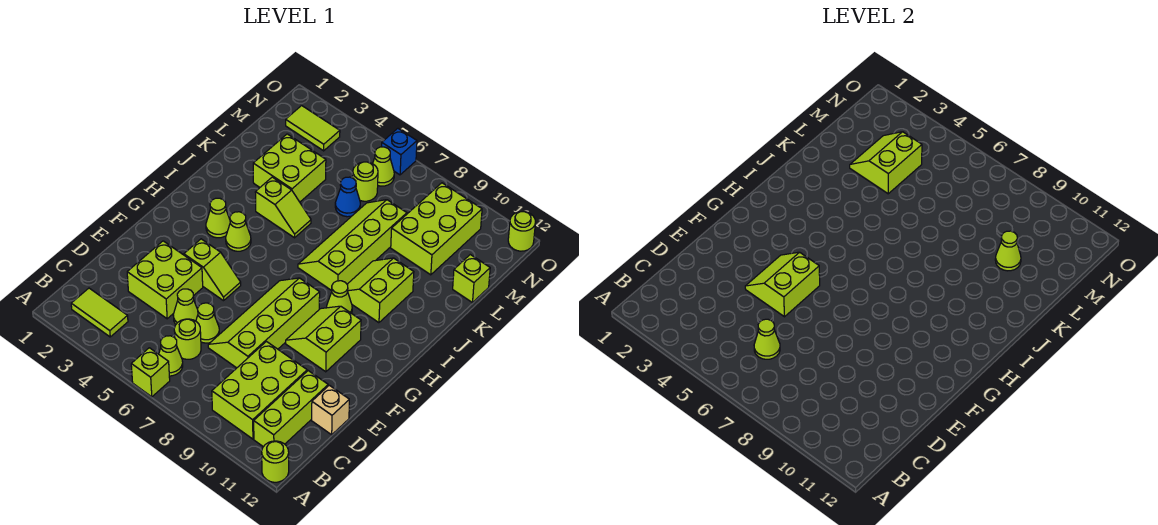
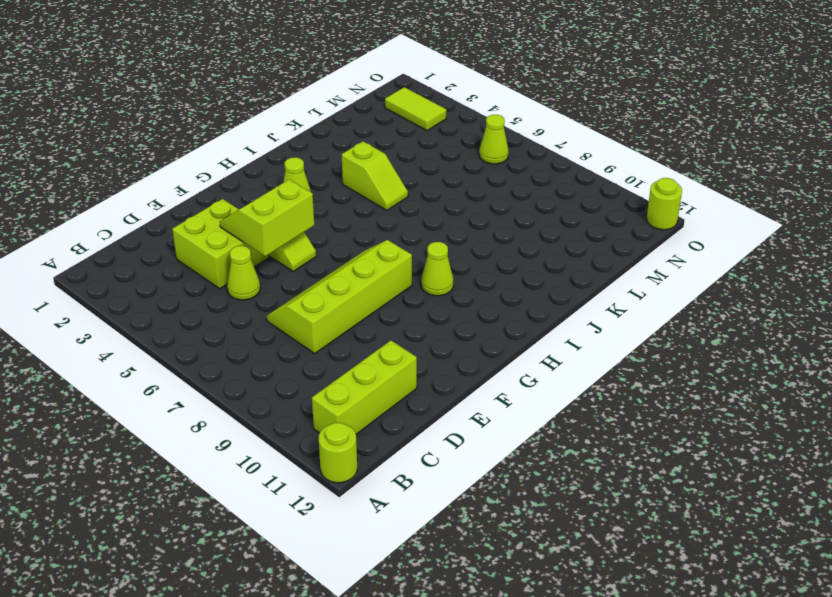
none -> lime 1x1 brick [131,348,170,397]
none -> lime 1x2 tile [71,288,128,337]
none -> lime 1x1 cone [159,336,183,376]
none -> lime 2x3 brick [212,342,307,439]

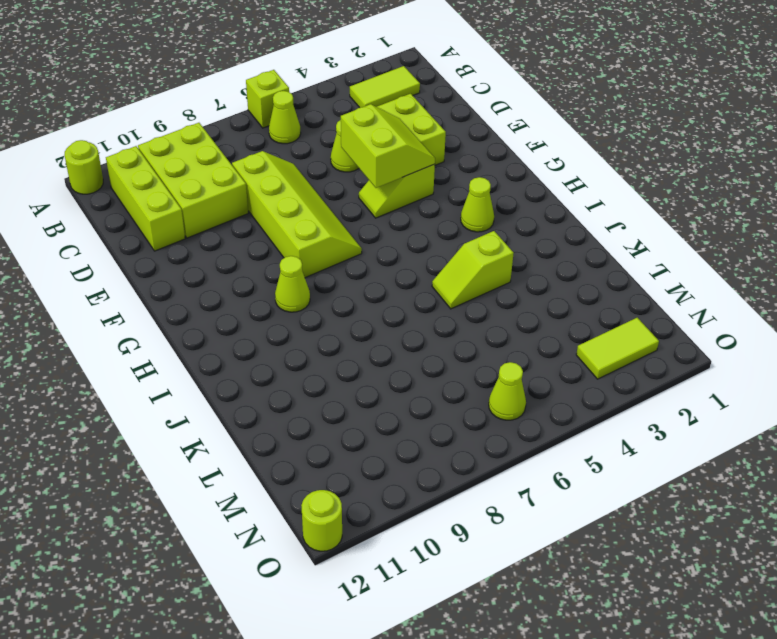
none -> lime 1x1 round brick [174,319,201,359]
none -> lime 1x1 cone [196,303,219,343]
none -> tan 1x1 brick [312,385,349,435]
none -> lime 2x2 slope [286,306,361,372]

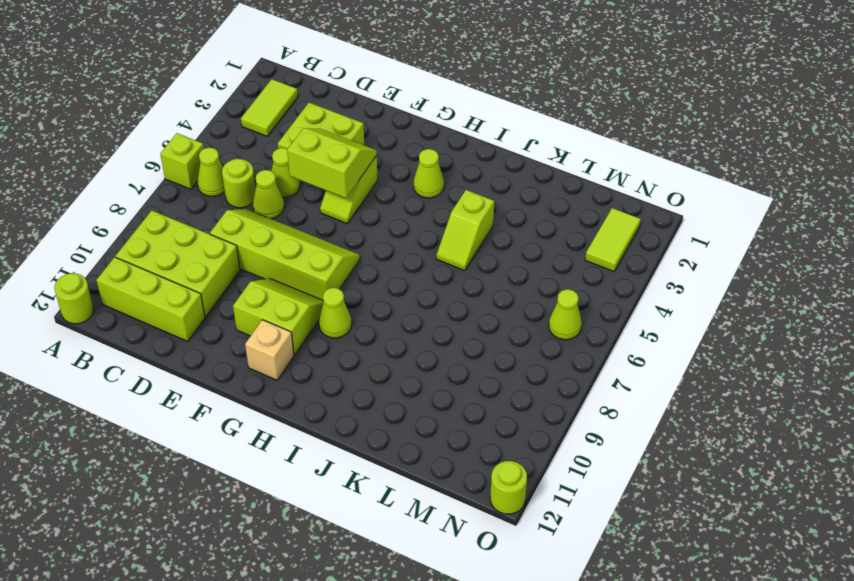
tan 1x1 brick [245,320,294,380] -> tan 1x1 brick moved to [312,385,349,435]
none -> lime 1x1 cone [226,212,251,251]
none -> lime 2x4 slope [298,200,407,291]
none -> lime 2x2 slope [347,258,414,323]
none -> lime 2x2 brick [253,134,326,202]

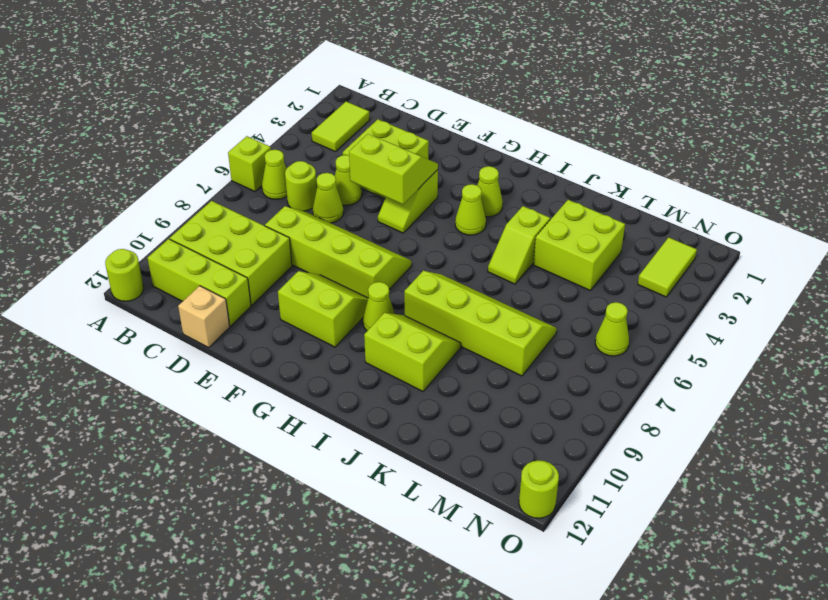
none -> blue 1x1 cone [335,177,360,217]
none -> lime 2x3 brick [391,183,482,275]
none -> lime 1x1 brick [453,255,490,303]
none -> lime 1x1 round brick [353,162,378,201]

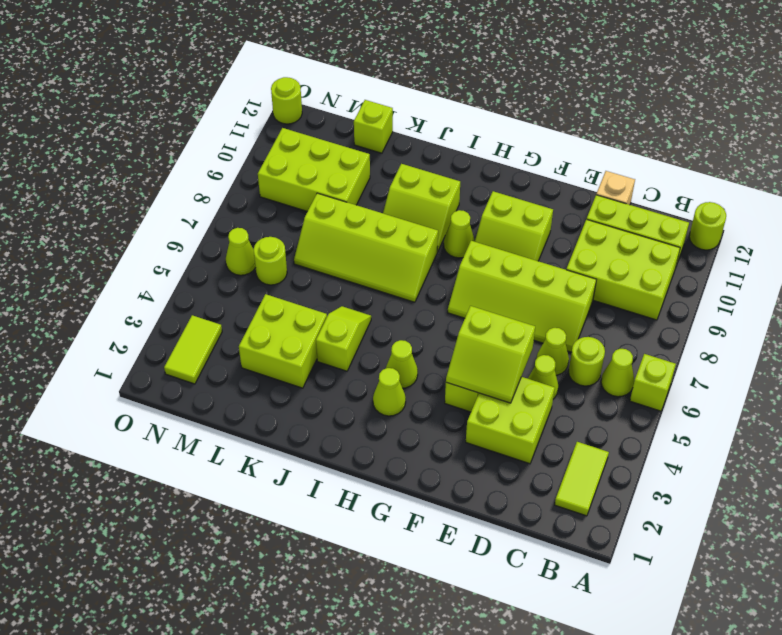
none -> blue 1x1 cone [335,177,360,217]
none -> blue 1x1 brick [382,129,417,175]
none -> lime 1x1 cone [754,319,780,359]
none -> lime 2x2 slope [850,132,922,194]

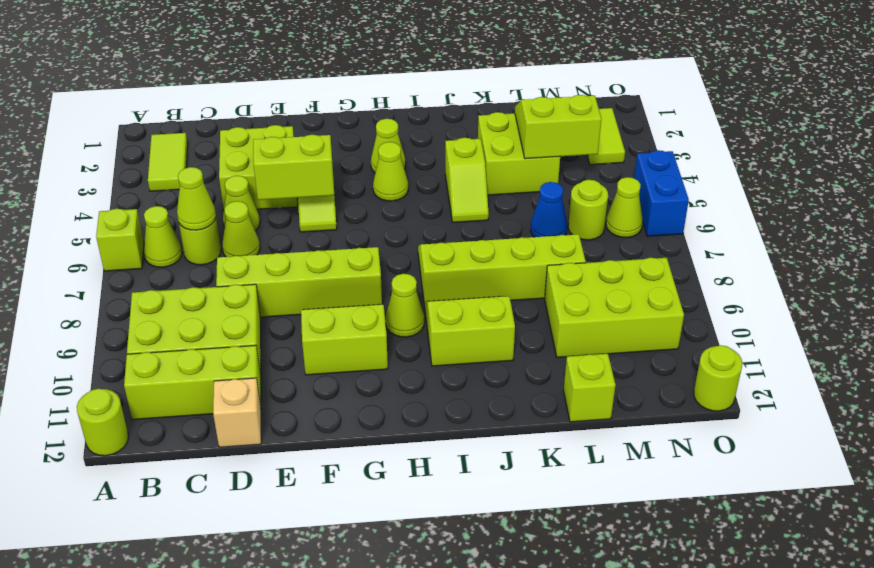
blue 1x2 brick [634,150,689,236] -> blue 1x1 brick [382,129,417,175]
none -> lime 1x1 cone [995,231,1021,271]

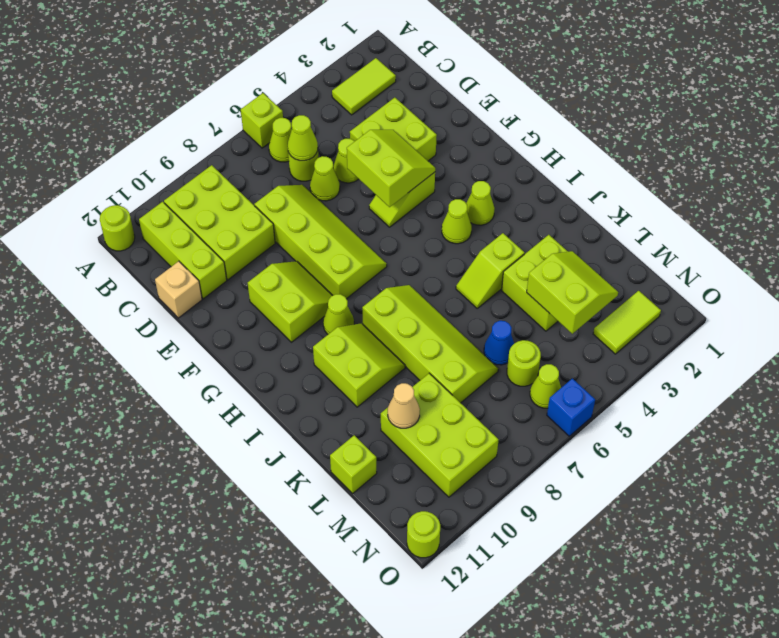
tan 1x1 cone [388,383,420,428] -> lime 1x1 cone [995,231,1021,271]

